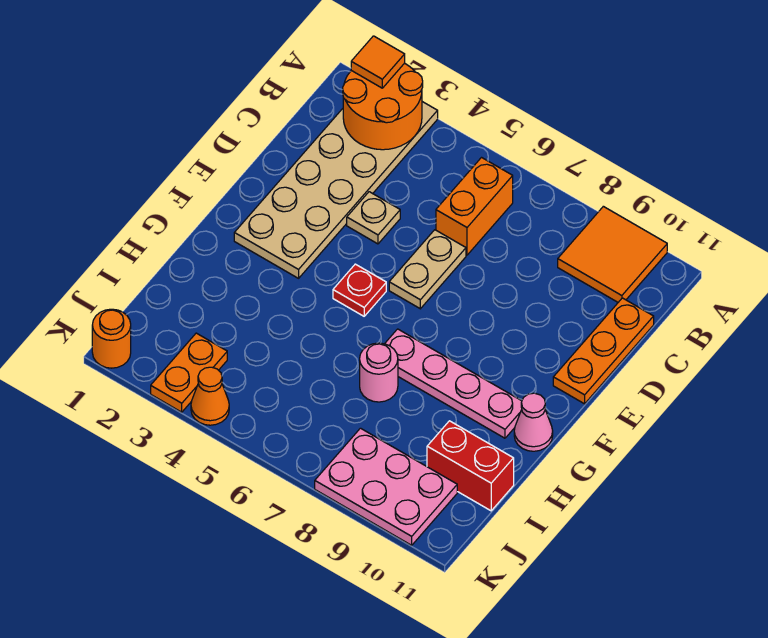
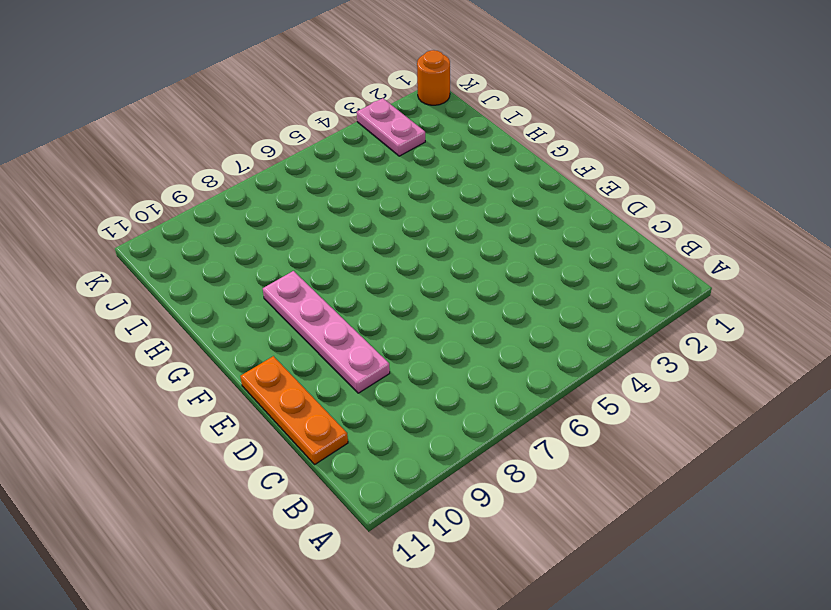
pink 1x4 plate [263,271,390,393] -> pink 1x4 plate turned to [385,329,522,438]
pink 1x2 plate [357,98,425,156] -> orange 1x2 plate [151,333,227,412]
none -> tan 2x6 plate [234,102,438,278]
none -> orange 2x2 tile [558,206,667,302]
none -> orange 1x2 brick [436,158,513,255]

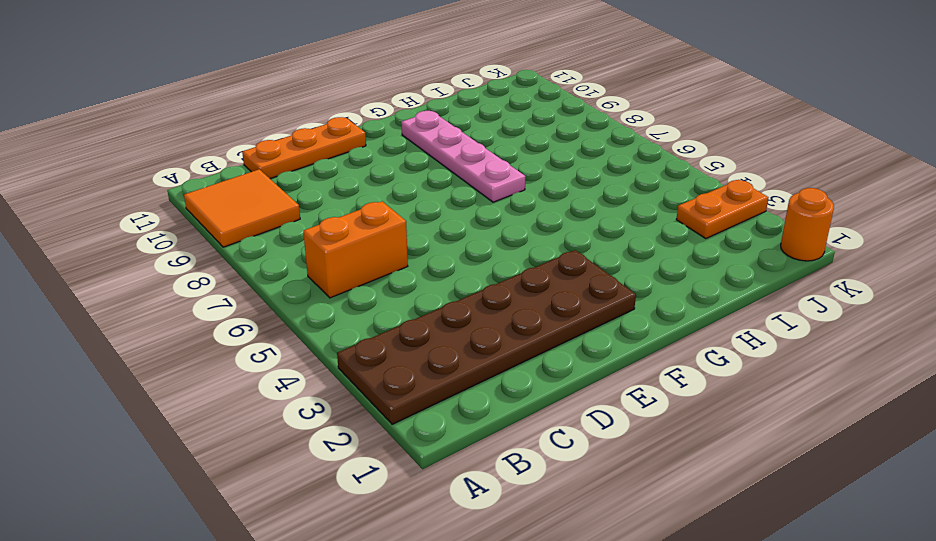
brown 2x6 plate [337,250,636,424] -> tan 2x6 plate [234,102,438,278]
none -> tan 1x1 plate [347,192,400,244]
none -> tan 1x2 plate [389,230,466,309]
none -> red 1x1 plate [333,264,386,316]

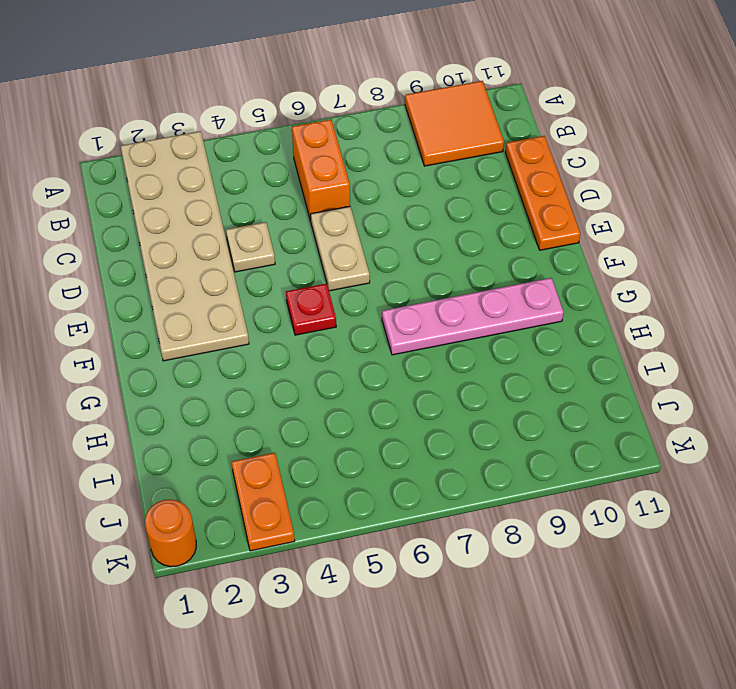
none -> pink 1x1 cone [514,393,553,451]
none -> pink 1x1 round brick [360,343,398,402]
none -> red 1x2 brick [427,421,514,511]

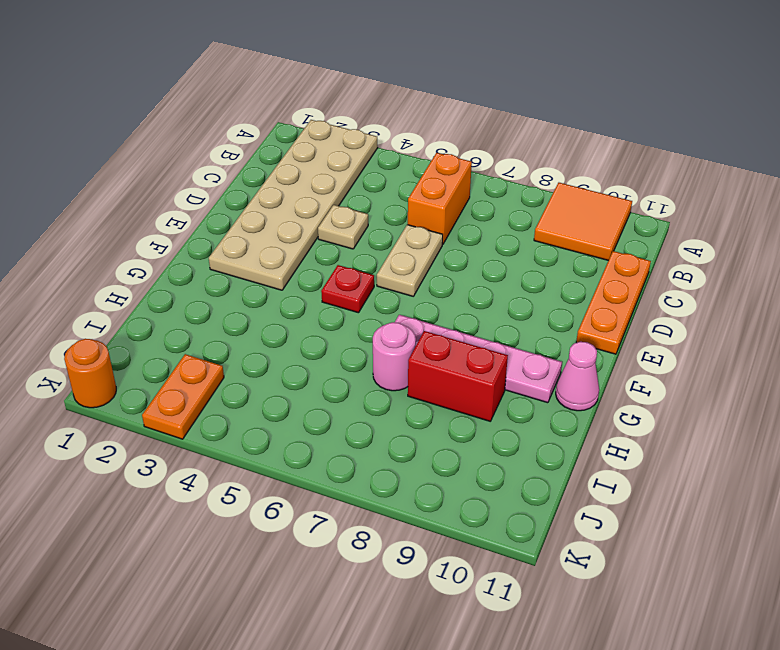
red 1x2 brick [408,331,508,421] -> red 1x2 brick moved to [427,421,514,511]
none -> pink 2x3 plate [315,428,457,545]
none -> orange 1x1 cone [191,367,229,425]
none -> orange 2x2 round brick [343,63,423,150]

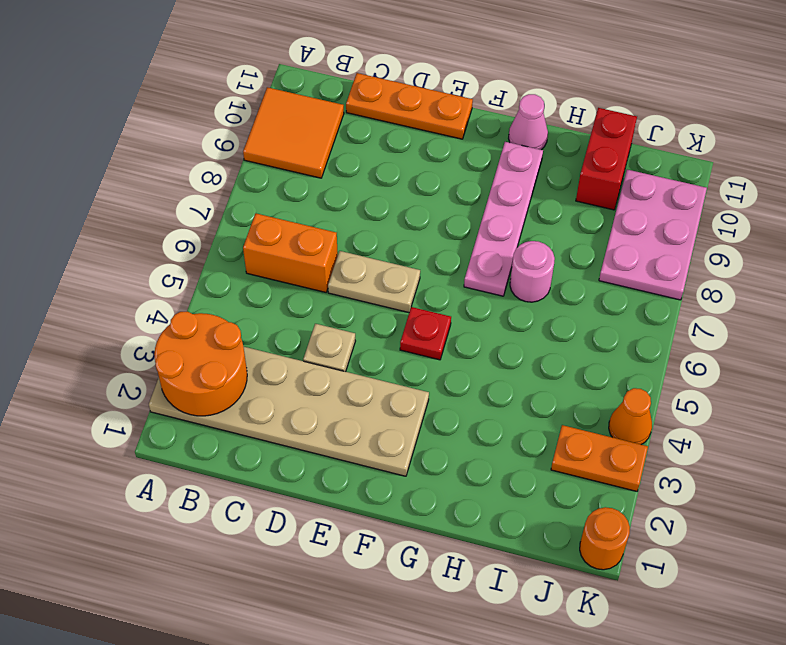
none -> orange 1x1 tile [351,36,405,88]

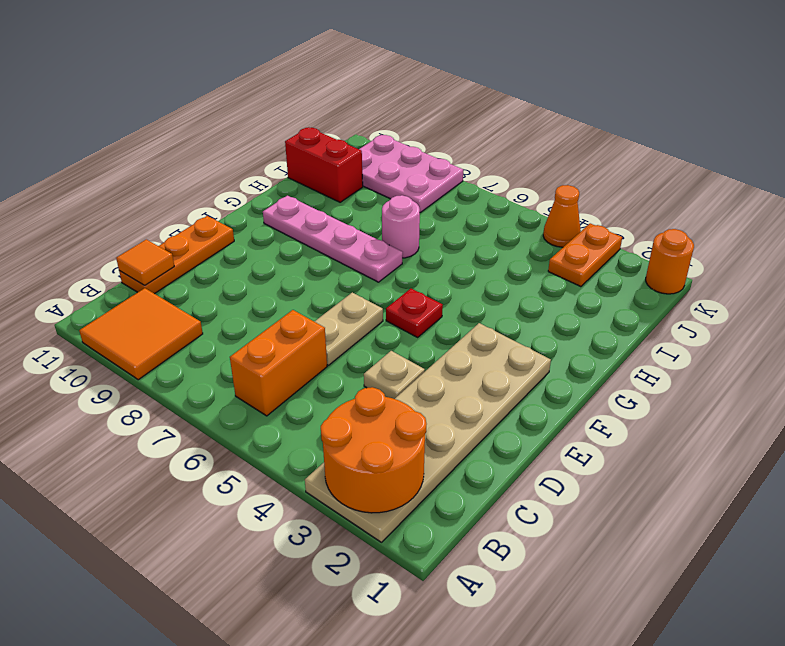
orange 1x1 tile [116,239,174,286] -> orange 1x1 tile moved to [351,36,405,88]
none -> pink 1x1 cone [514,393,553,451]

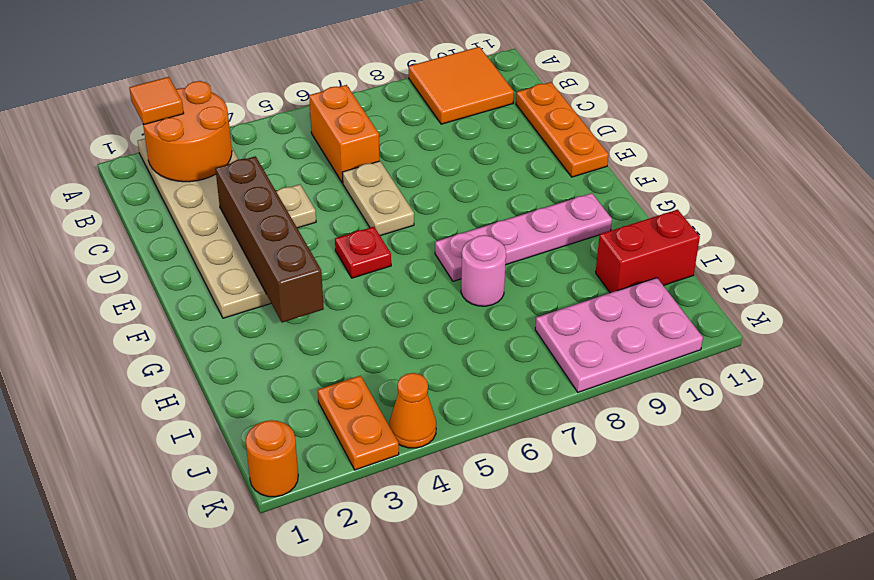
brown 1x4 brick [215,156,324,323] -> none
none -> pink 1x1 cone [514,393,553,451]

